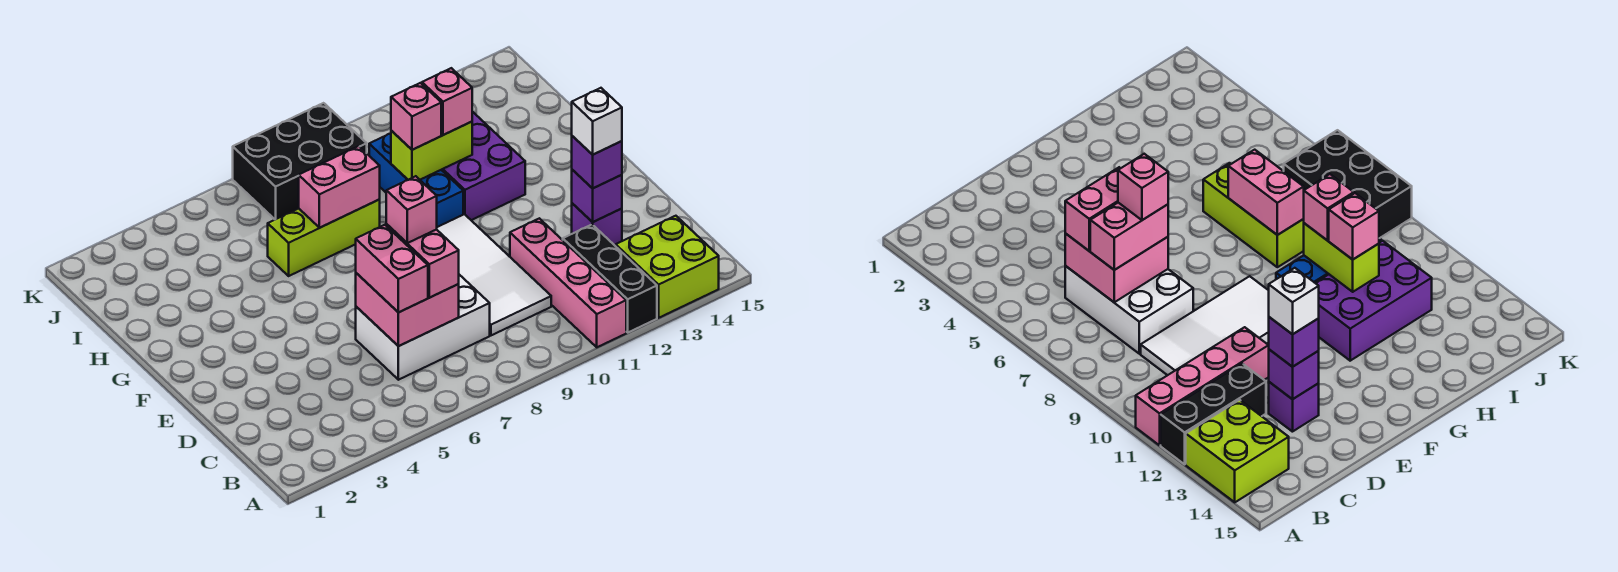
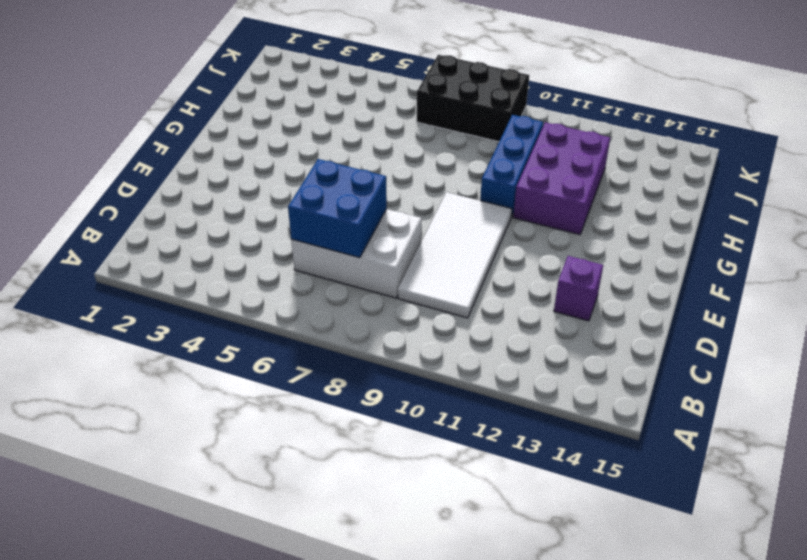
blue 2x2 brick [288,159,387,258] -> pink 2x2 brick [356,273,459,346]
none -> pink 1x4 brick [510,218,626,347]
none -> black 1x3 brick [563,225,657,332]
none -> lime 2x2 brick [616,216,719,318]

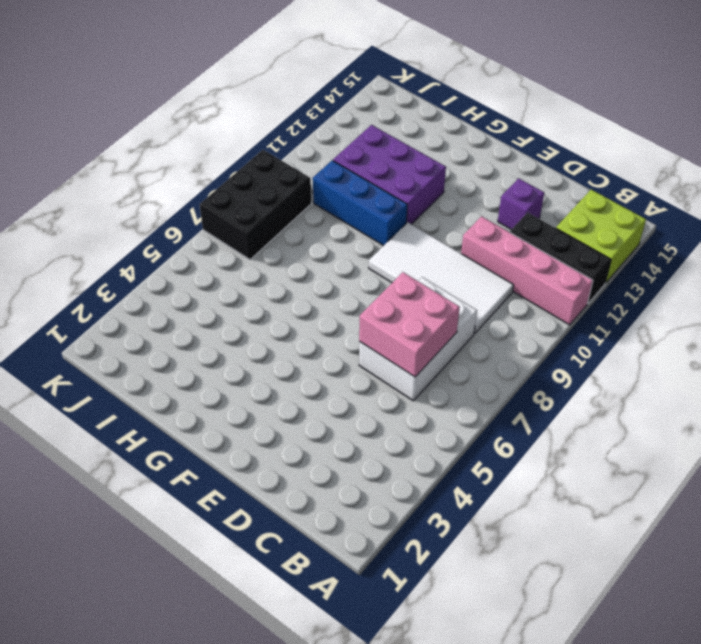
none -> lime 1x3 brick [268,200,380,276]
none -> purple 1x1 brick [572,170,622,222]
none -> pink 1x2 brick [299,146,380,228]

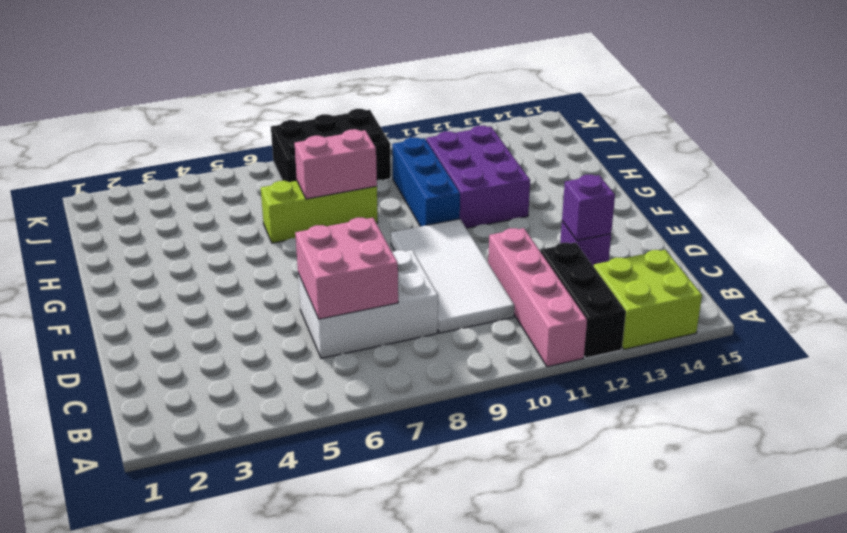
none -> lime 1x2 brick [391,122,472,180]
none -> pink 1x2 brick [356,225,428,312]
none -> pink 1x2 brick [386,224,459,298]

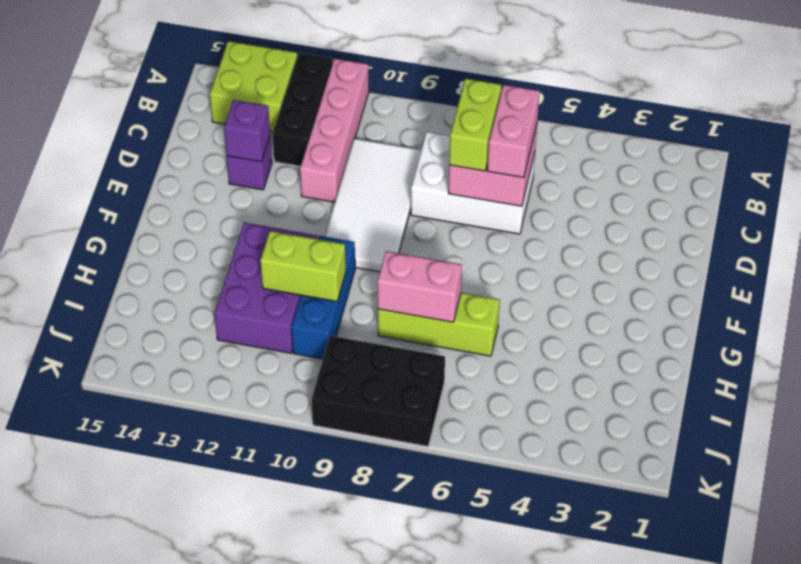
lime 1x2 brick [449,79,501,171] -> pink 1x2 brick [386,224,459,298]
none -> purple 1x1 brick [572,136,622,188]
none -> pink 1x1 brick [391,83,441,150]
none -> pink 1x1 brick [422,68,472,135]

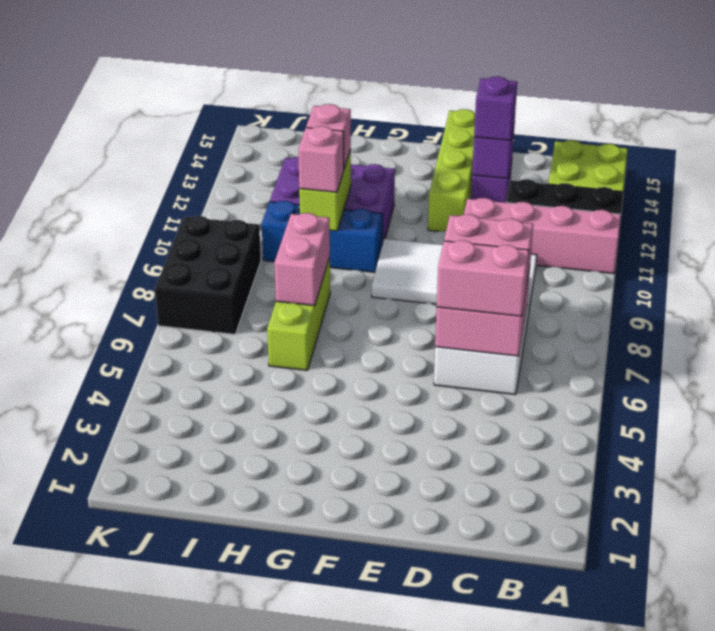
lime 1x4 brick [428,109,475,231] -> none
none -> pink 1x1 brick [386,176,437,243]
none -> white 1x1 brick [572,88,622,155]

